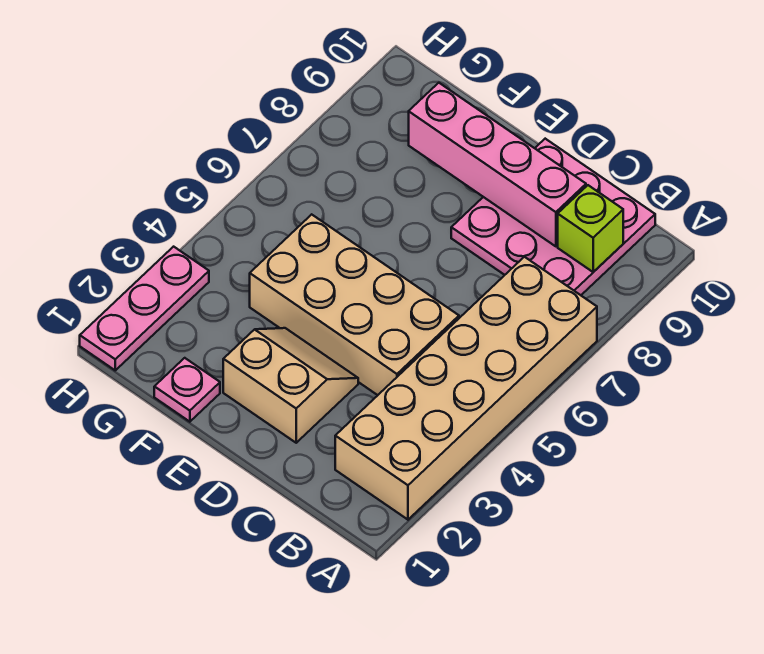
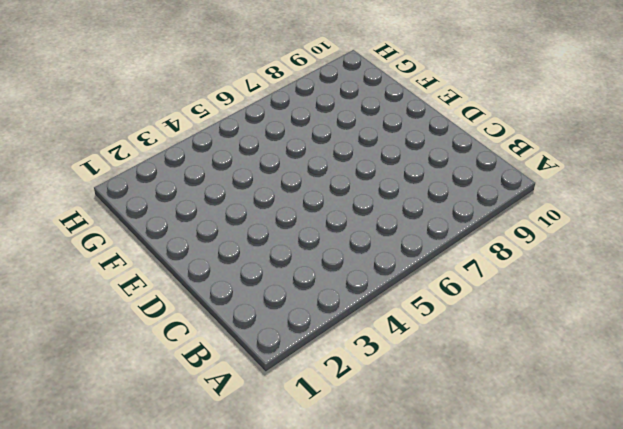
none -> tan 2x6 brick [335,257,597,520]
none -> pink 3x3 plate [451,139,655,295]

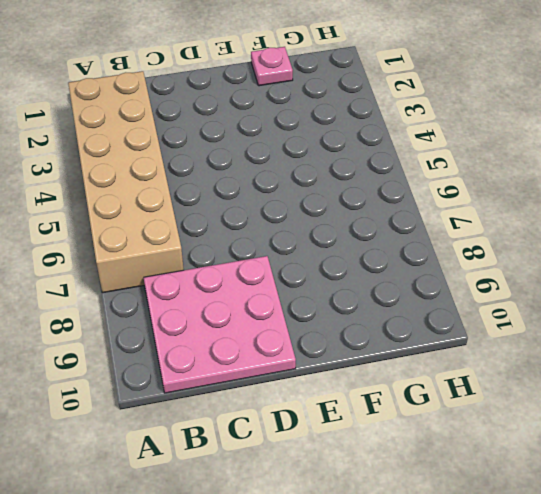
none -> tan 2x4 brick [250,214,459,395]
none -> tan 2x2 slope [223,328,358,443]

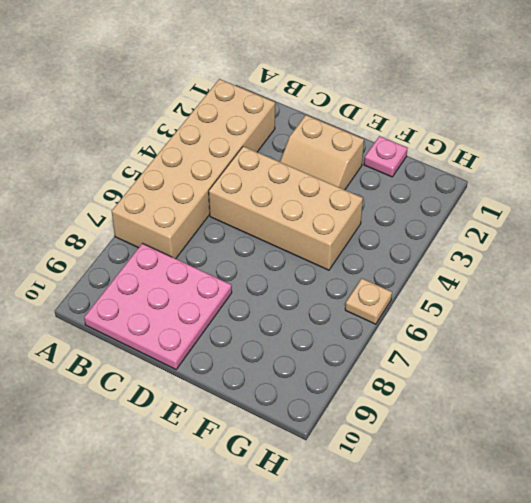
tan 1x1 plate [345,279,392,324] -> none
none -> pink 1x3 plate [80,247,209,370]
none -> lime 1x1 brick [558,185,623,272]

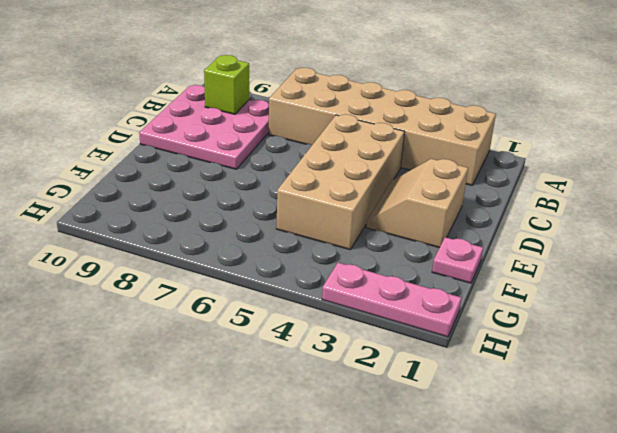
none -> pink 1x4 brick [409,83,586,246]

